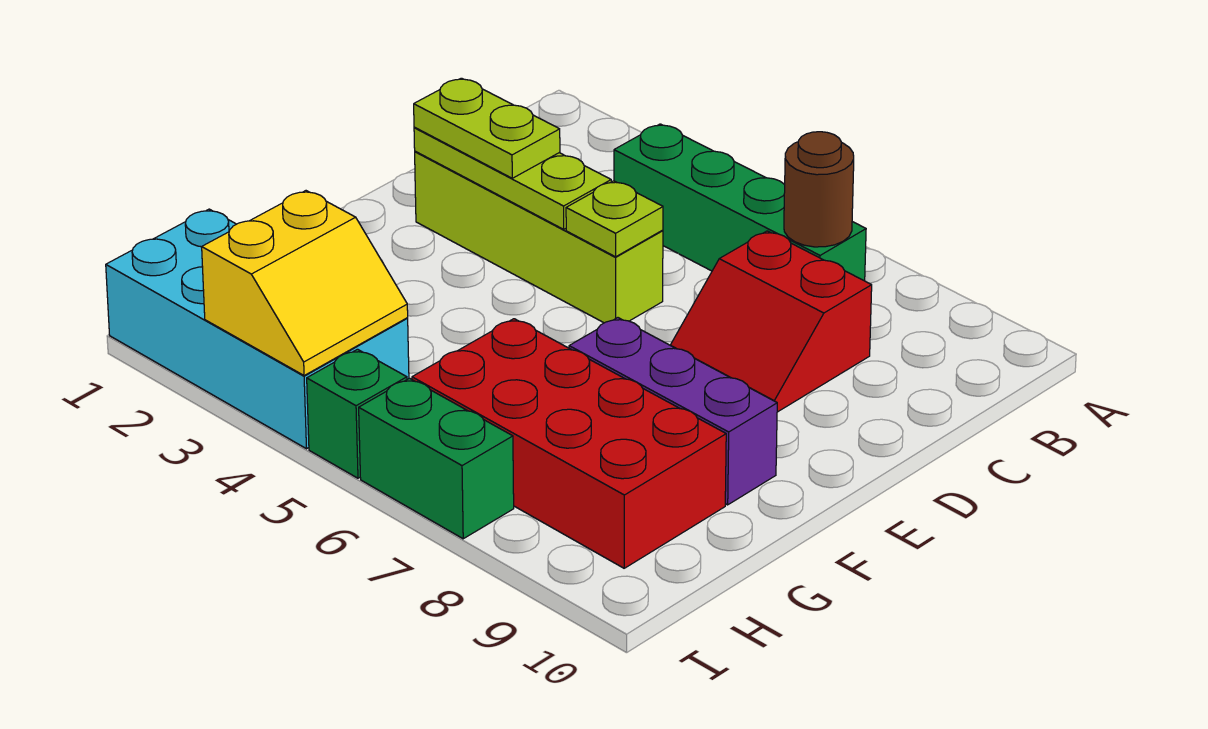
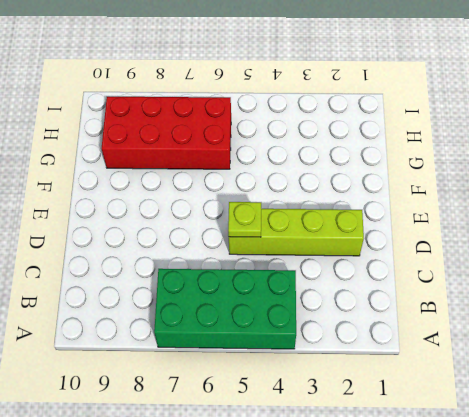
green 2x4 brick [154,269,296,349] -> green 1x4 brick [614,124,866,281]
none -> red 2x2 slope [671,231,872,412]
none -> purple 1x3 brick [569,318,777,505]
none -> cyan 2x4 brick [106,209,409,449]

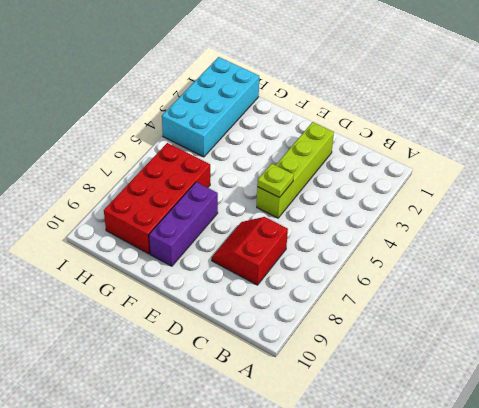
none -> green 1x4 brick [614,124,866,281]
none -> green 1x1 brick [307,349,407,478]
none -> green 1x2 brick [359,378,514,539]

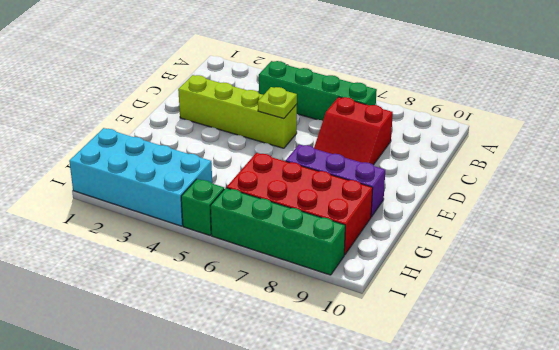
green 1x4 brick [211,188,345,275] -> green 1x2 brick [359,378,514,539]
none -> brown 1x1 round brick [784,132,854,247]
none -> lime 1x3 plate [414,127,611,229]
none -> yellow 2x2 slope [202,191,408,376]

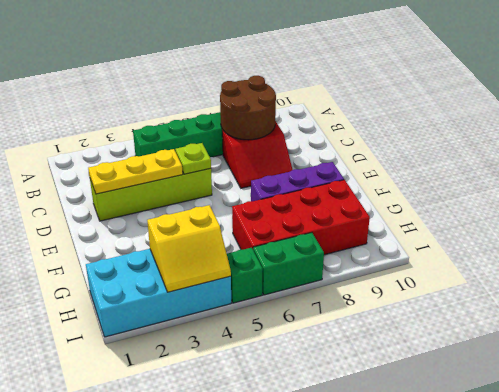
brown 2x2 round brick [220,76,276,140] -> brown 1x1 round brick [784,132,854,247]
yellow 1x3 plate [88,149,183,194] -> lime 1x3 plate [414,127,611,229]
yellow 2x2 slope [147,205,231,292] -> yellow 2x2 slope turned to [202,191,408,376]
none -> lime 1x2 plate [414,78,560,178]

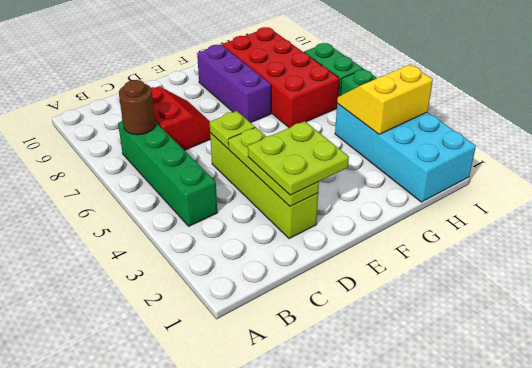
lime 2x2 plate [248,121,349,195] -> lime 1x2 plate [414,78,560,178]

